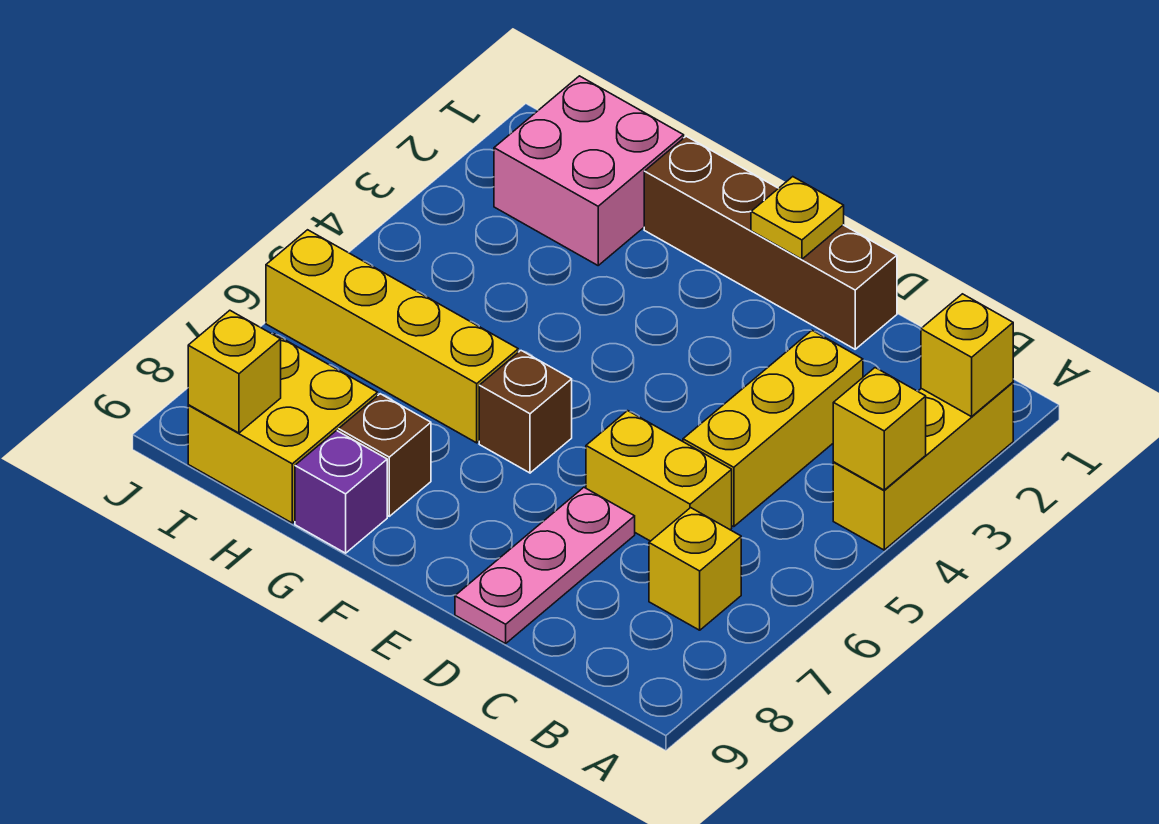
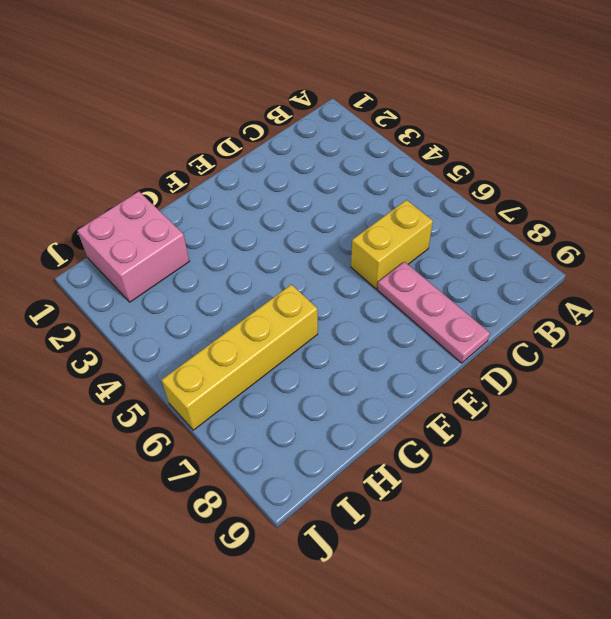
none -> yellow 1x3 brick [833,382,1013,550]
none -> yellow 1x1 brick [649,508,741,630]
none -> yellow 1x3 brick [683,330,863,527]

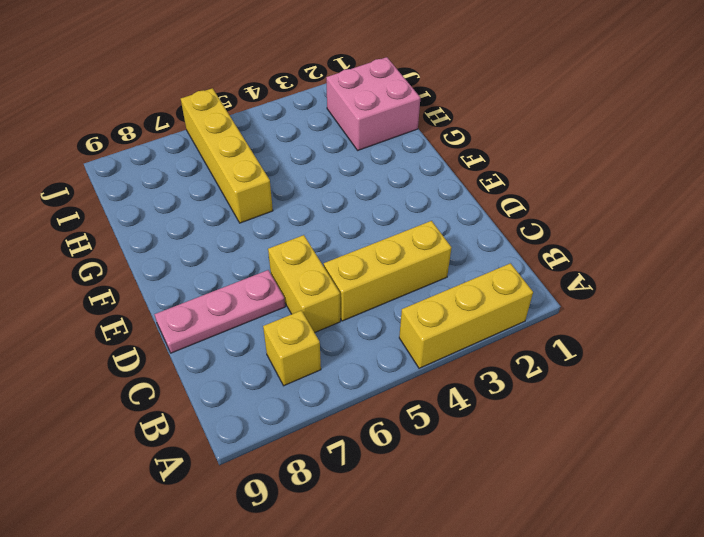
none -> brown 1x4 brick [644,136,897,349]
none -> brown 1x1 brick [479,351,572,473]
none -> brown 1x1 brick [339,394,431,516]

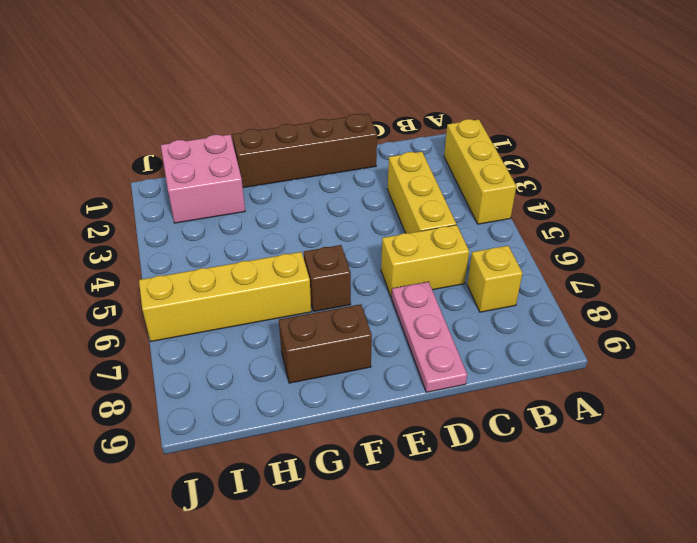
brown 1x2 brick [279,304,372,383] -> brown 1x1 brick [339,394,431,516]
none -> purple 1x1 brick [295,431,387,553]
none -> yellow 2x2 brick [188,334,378,523]
none -> yellow 1x1 brick [921,294,1013,417]

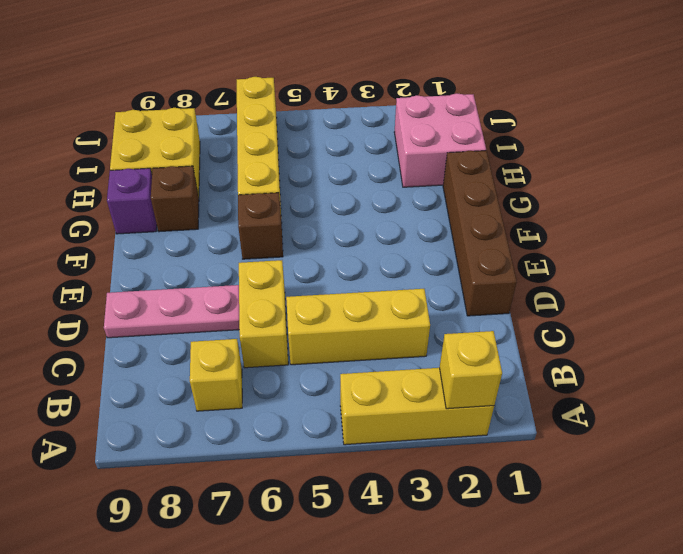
none -> yellow 1x1 brick [833,368,926,490]
none -> yellow 1x1 plate [751,177,844,259]
none -> yellow 1x1 brick [188,310,281,433]

